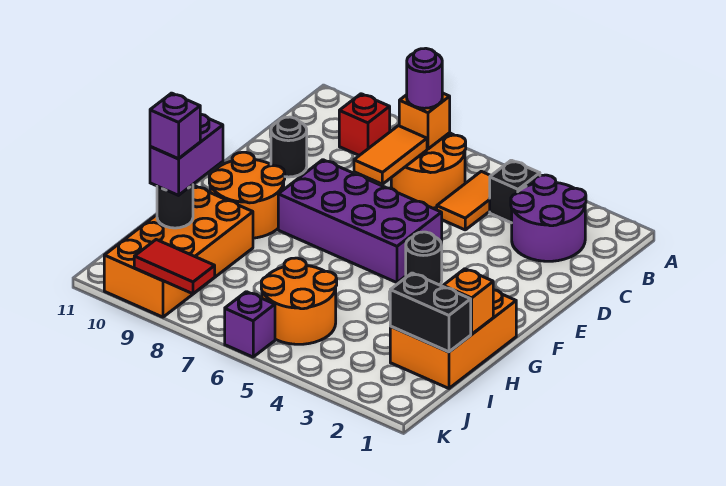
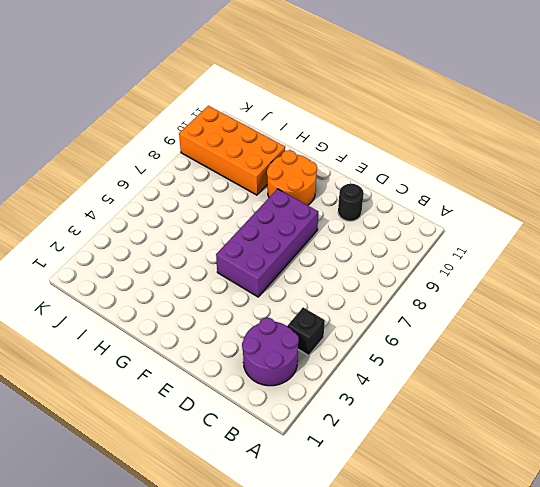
none -> orange 1x2 tile [437,171,491,230]
none -> orange 2x2 round brick [391,133,466,208]
none -> red 1x1 brick [339,94,390,155]

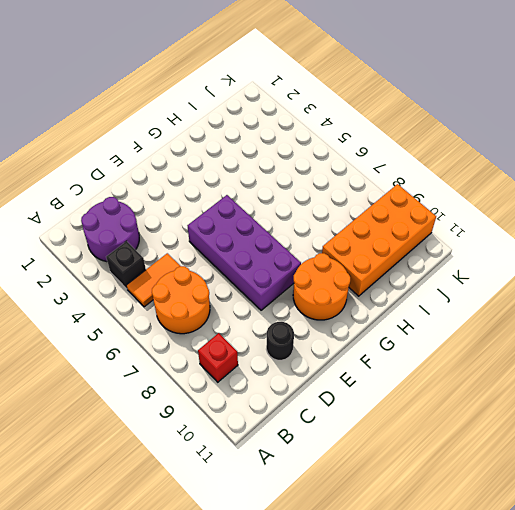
none -> black 1x1 round brick [406,232,442,285]
none -> orange 2x3 brick [390,290,516,388]
none -> orange 2x2 round brick [261,258,337,344]

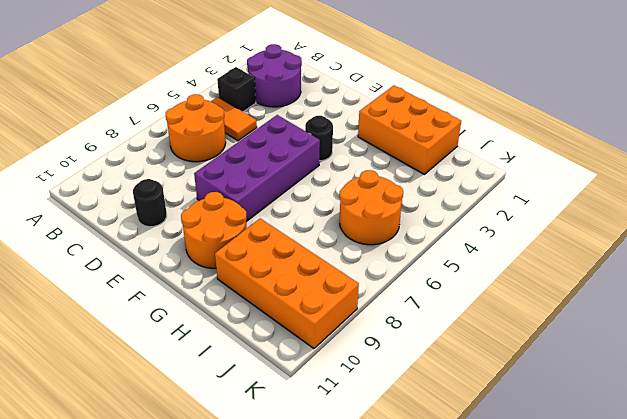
none -> red 1x1 brick [339,94,390,155]
none -> purple 1x1 brick [225,292,275,357]
none -> orange 1x1 brick [399,93,450,149]

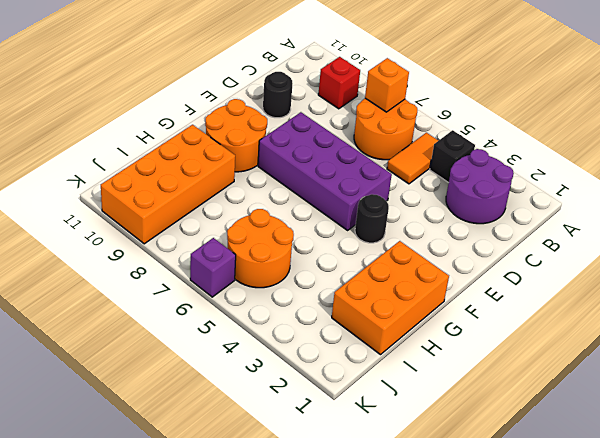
none -> orange 1x2 tile [354,126,427,184]
none -> orange 1x1 brick [443,269,493,334]
none -> black 1x2 brick [390,273,471,352]

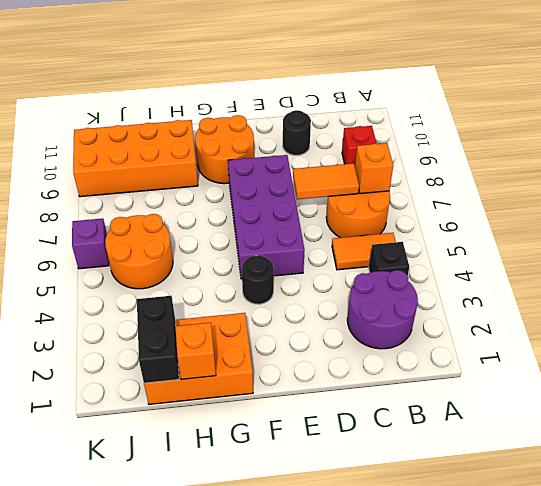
none -> black 1x1 round brick [157,185,193,228]
none -> red 1x2 tile [134,240,215,294]
none -> purple 1x1 round brick [407,48,442,108]

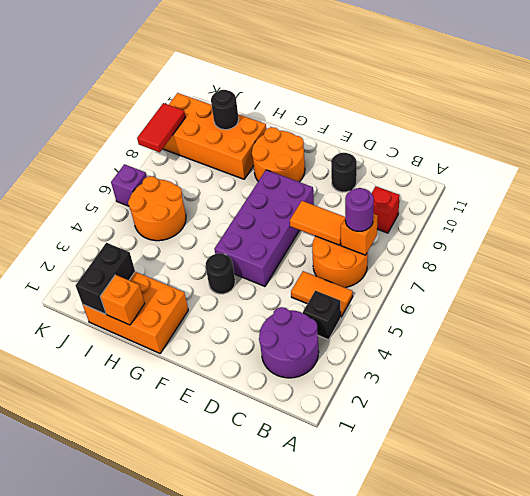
none -> purple 1x2 brick [150,114,223,195]
none -> purple 1x1 brick [150,93,200,159]

